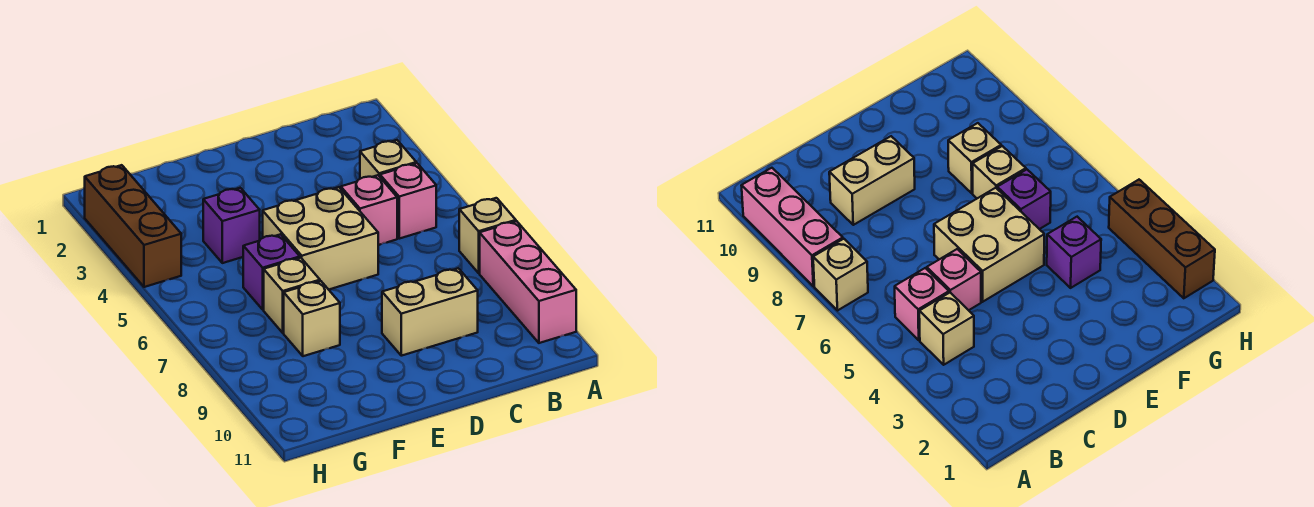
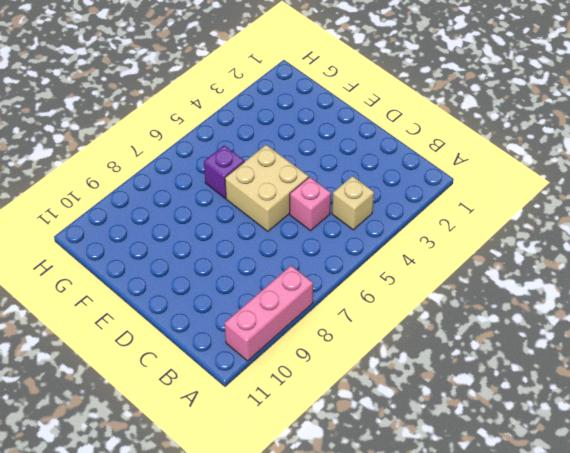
none -> tan 1x1 brick [459,198,516,273]
none -> pink 1x1 brick [380,163,436,239]
none -> tan 1x2 brick [382,268,478,356]

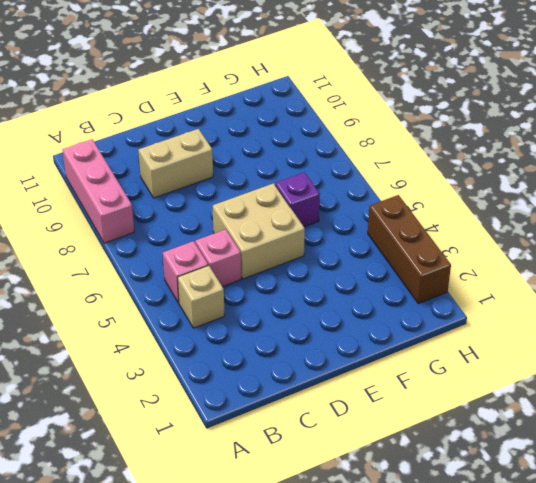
none -> tan 1x1 brick [459,198,516,273]
none -> purple 1x1 brick [203,188,260,263]
none -> tan 1x1 brick [264,258,320,333]

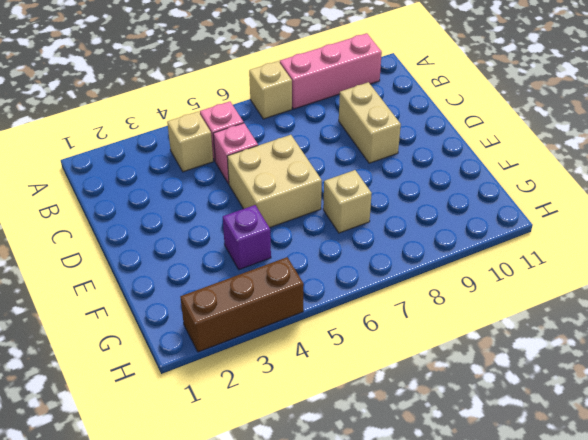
none -> purple 1x1 brick [243,234,300,310]
none -> tan 1x1 brick [284,281,340,356]

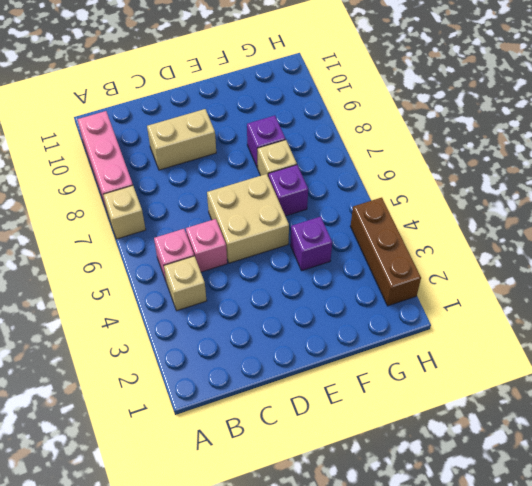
purple 1x1 brick [247,116,285,168] -> tan 1x1 brick [284,281,340,356]

